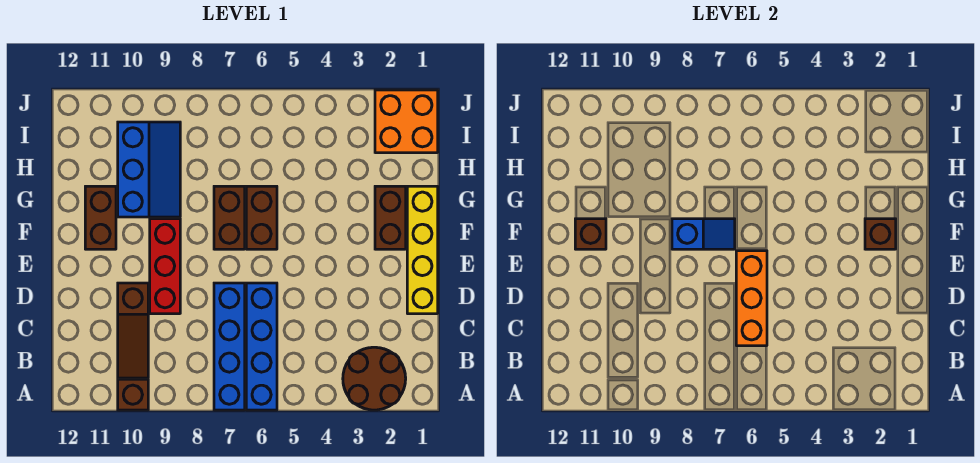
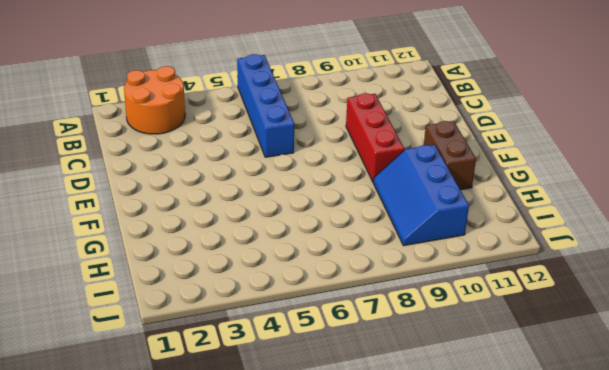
orange 2x2 round brick [124,66,185,134] -> brown 2x2 round brick [343,347,406,410]
none -> blue 1x4 brick [214,283,245,410]
none -> brown 1x1 brick [118,379,148,410]
none -> brown 1x3 slope [118,283,148,378]

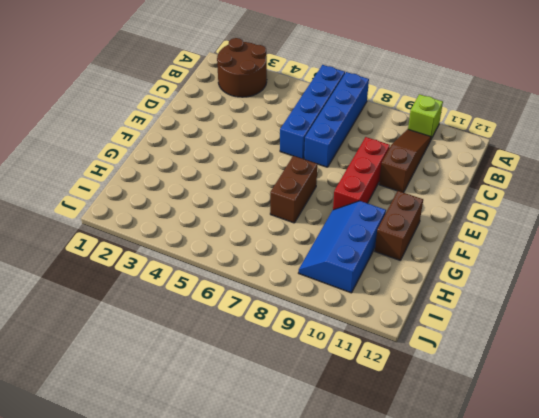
lime 1x1 brick [408,94,443,139] -> brown 1x1 brick [118,379,148,410]
none -> yellow 1x4 brick [407,186,438,314]
none -> brown 1x2 brick [375,186,406,249]
none -> brown 1x2 brick [246,186,277,249]

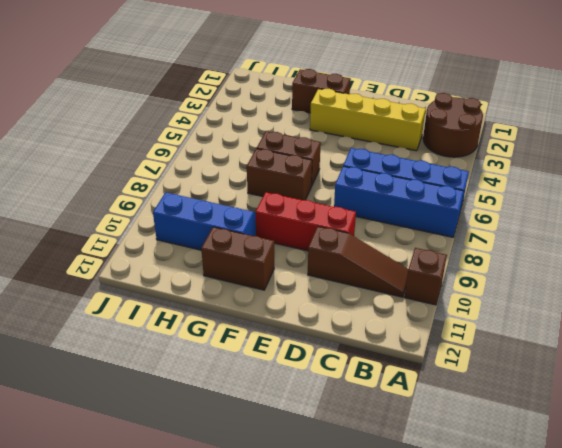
yellow 1x4 brick [310,89,426,151] -> yellow 1x4 brick moved to [407,186,438,314]
none -> orange 2x2 brick [375,90,438,153]
none -> orange 1x3 brick [736,251,767,346]
none -> brown 1x1 brick [865,219,896,249]

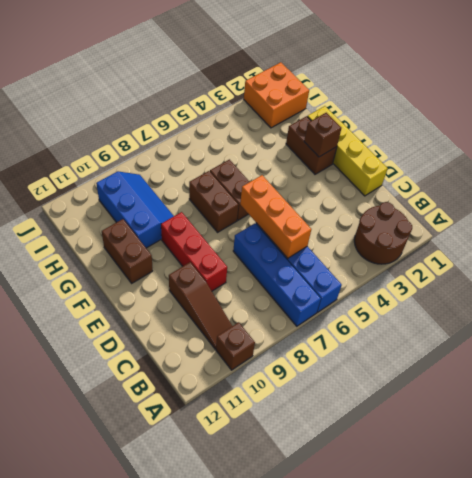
none -> blue 1x2 slope [672,219,735,249]
none -> brown 1x1 brick [575,219,606,249]

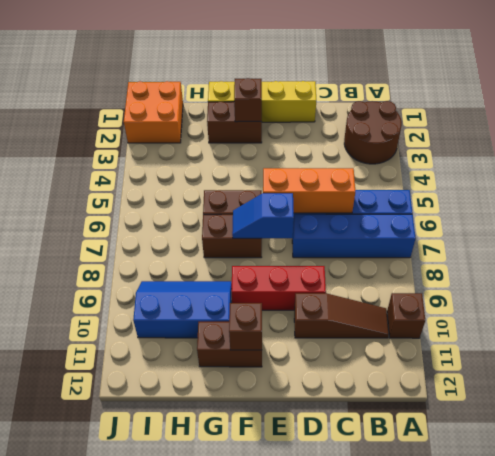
blue 1x2 slope [232,193,294,239] -> blue 1x2 slope turned to [672,219,735,249]

